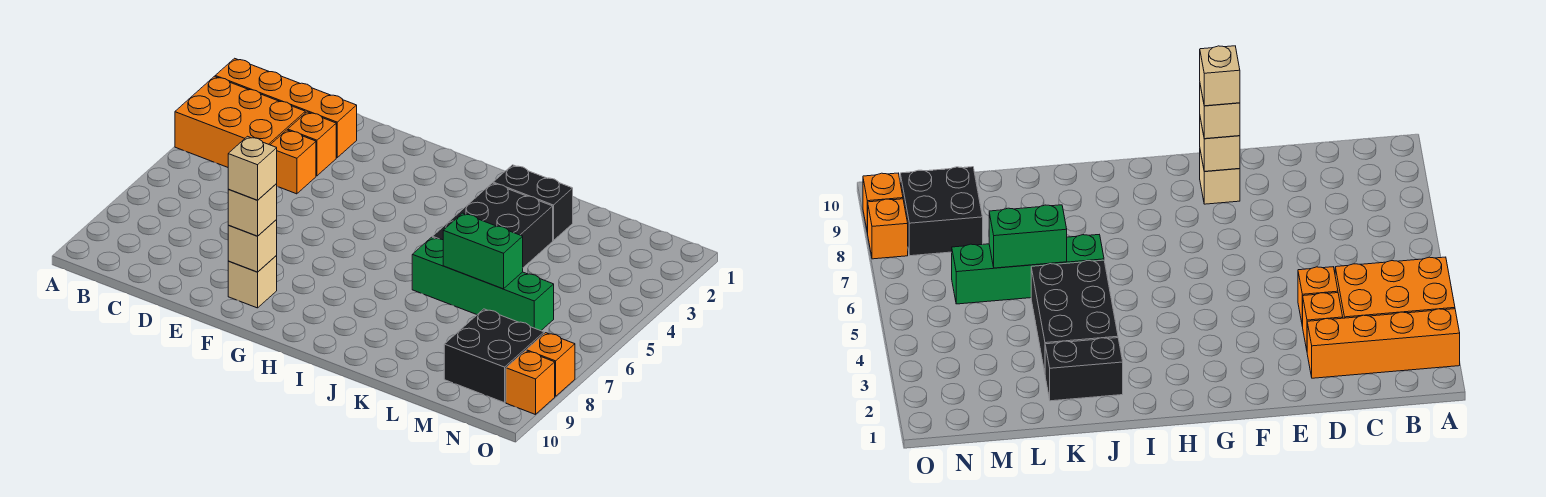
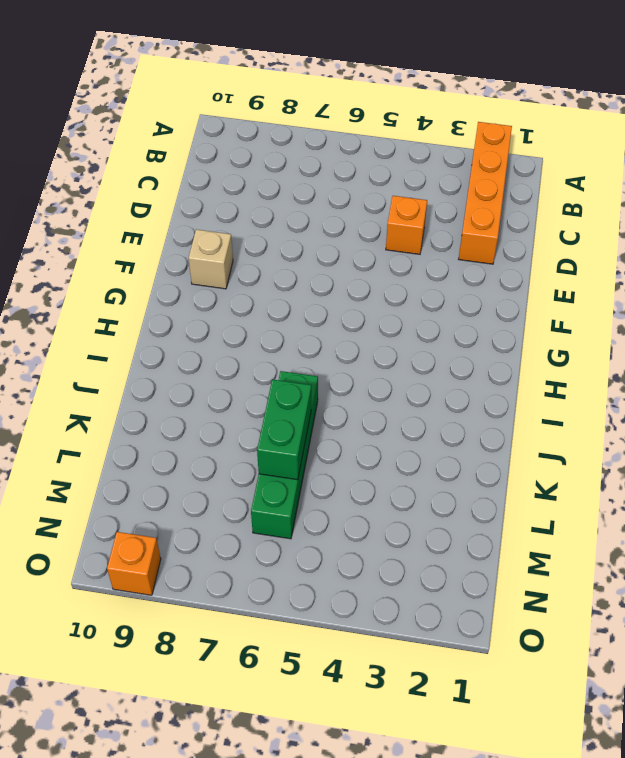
none -> orange 2x3 brick [175,76,305,167]
none -> orange 1x1 brick [288,112,336,176]
none -> black 1x2 brick [493,165,573,241]

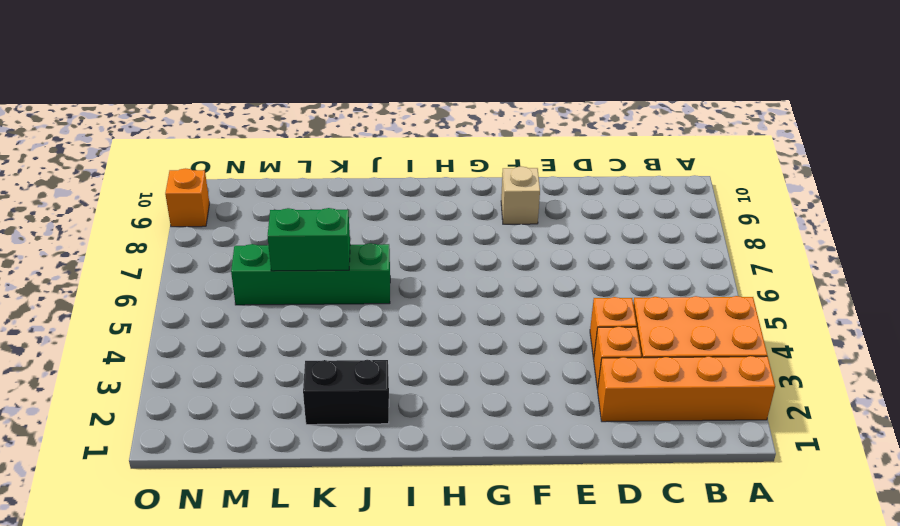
none -> black 2x3 brick [433,183,553,268]
none -> black 2x2 brick [444,309,544,403]
none -> orange 1x1 brick [526,333,575,396]

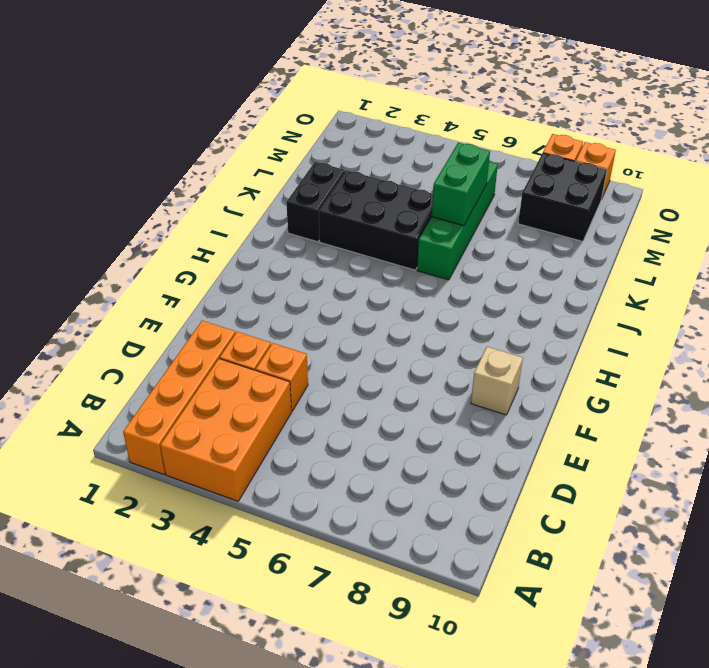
none -> tan 1x1 brick [228,220,277,272]
none -> tan 1x1 brick [228,184,277,236]
none -> tan 1x1 brick [228,136,277,200]

